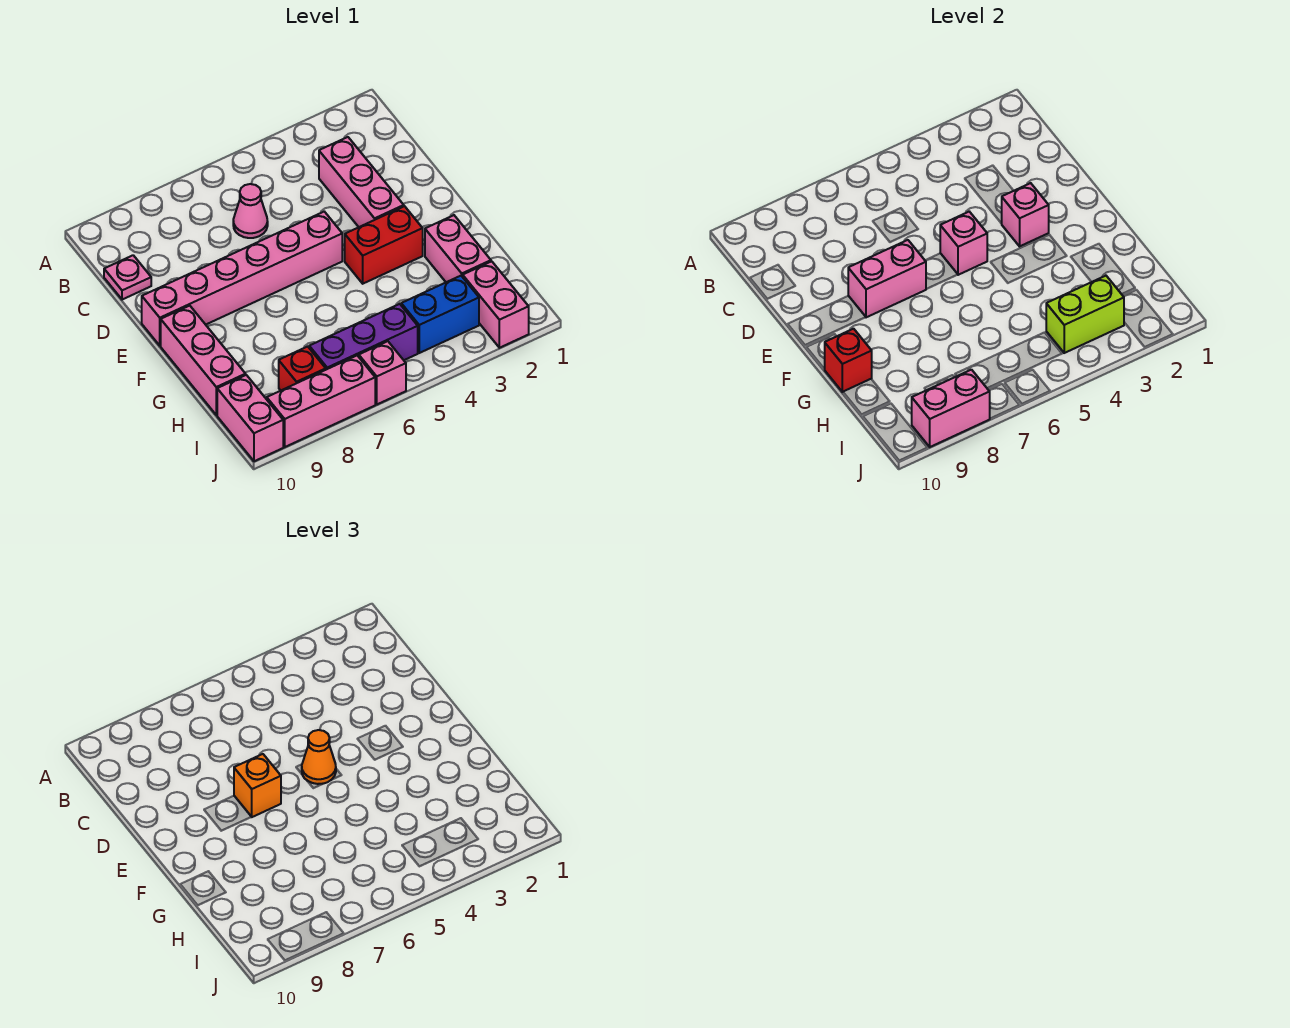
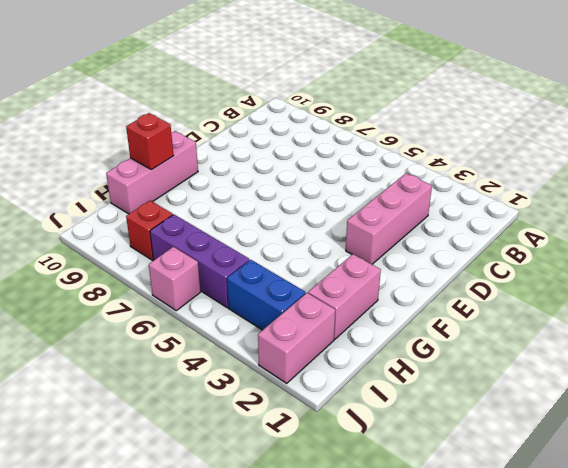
none -> pink 1x1 cone [233,184,268,238]
none -> pink 1x1 plate [104,255,151,300]
none -> pink 1x6 brick [142,212,342,346]

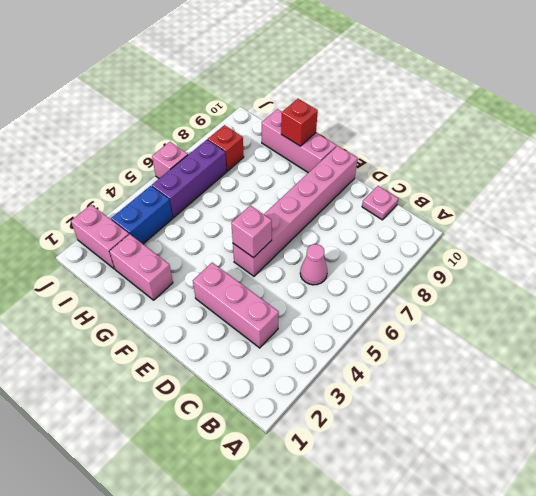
none -> red 1x2 brick [345,206,423,284]
none -> pink 1x2 brick [217,375,283,461]
none -> pink 1x3 brick [267,356,375,447]

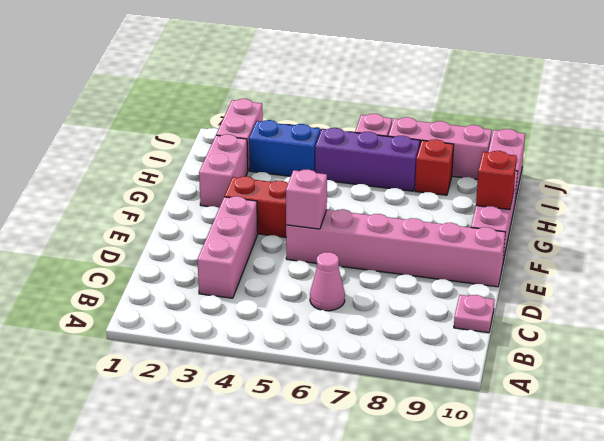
none -> pink 1x1 brick [1001,183,1049,246]
none -> pink 1x2 brick [848,240,926,317]
none -> lime 1x2 brick [1046,276,1124,353]

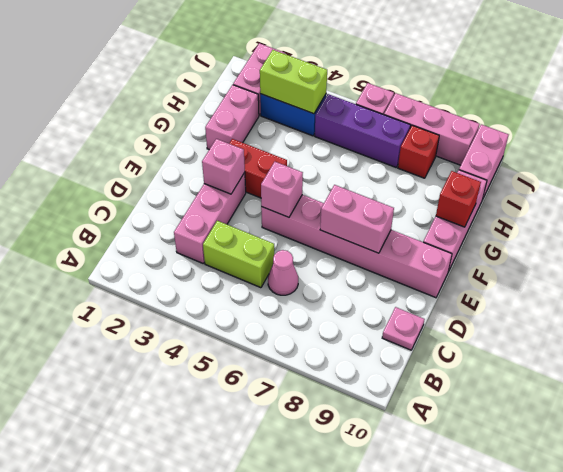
lime 1x2 brick [203,221,274,288] -> none
none -> pink 1x2 brick [912,370,990,447]
none -> orange 1x1 cone [302,730,336,784]
none -> orange 1x1 brick [234,754,281,817]

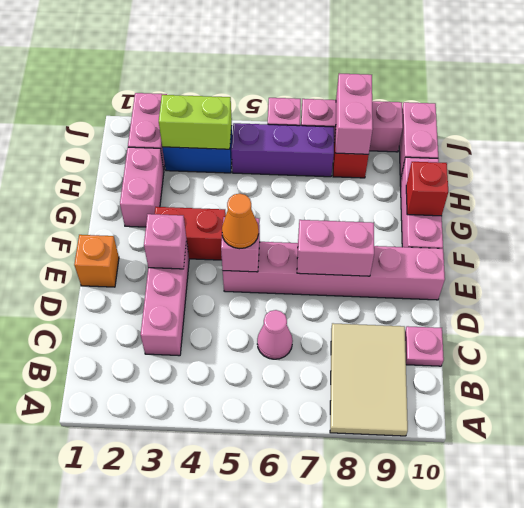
tan 2x3 tile [330,323,408,436] -> none
orange 1x1 brick [74,235,119,287] -> orange 1x1 brick moved to [234,754,281,817]
pink 1x2 brick [336,73,373,154] -> pink 1x2 brick turned to [912,370,990,447]

